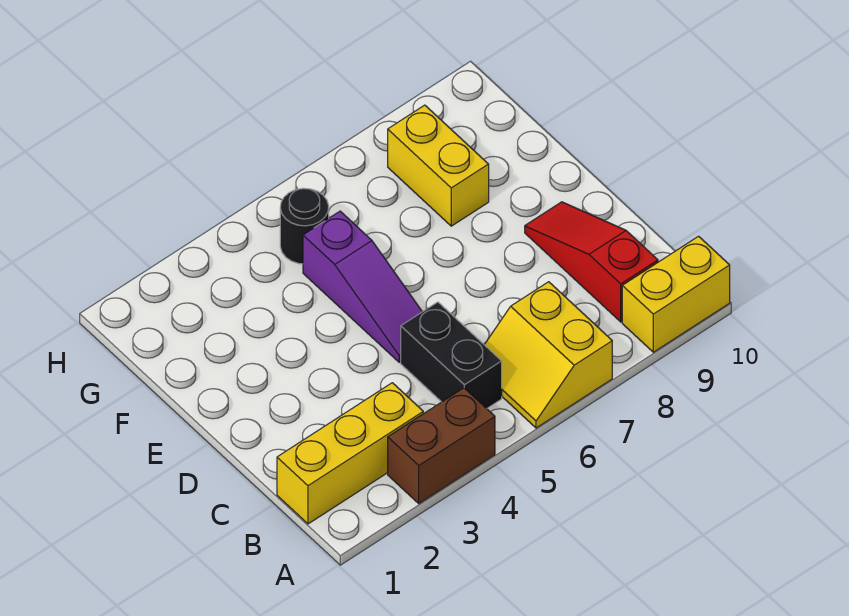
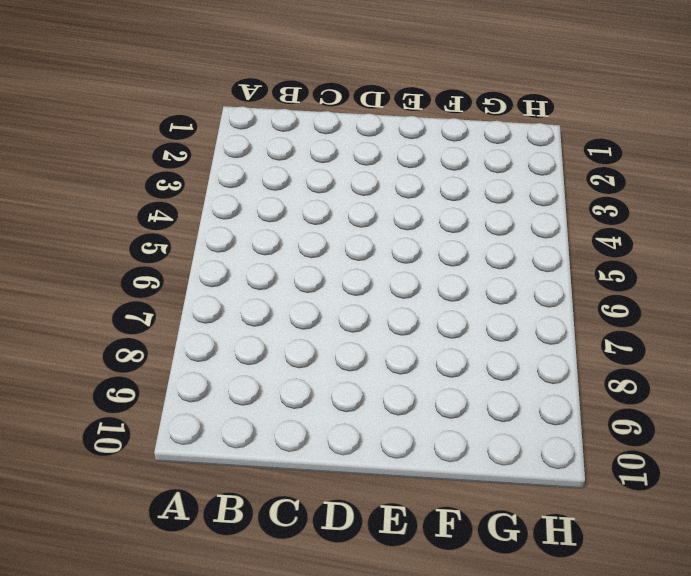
none -> brown 1x2 brick [388,388,495,504]
none -> yellow 2x2 slope [484,282,612,428]

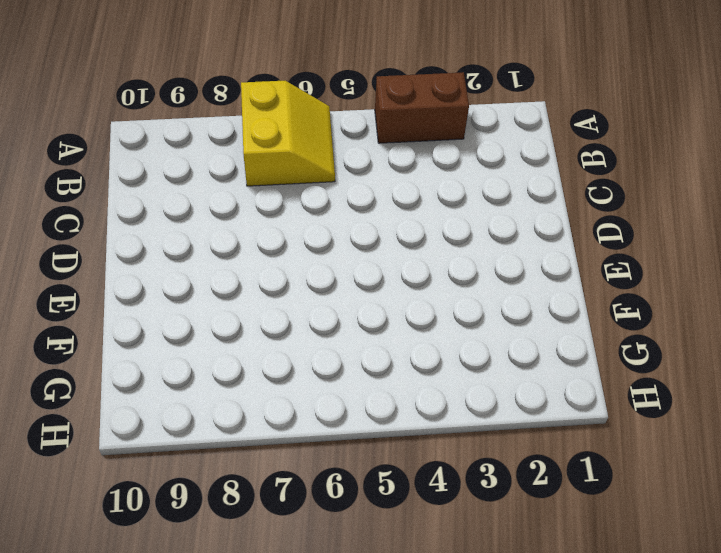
none -> yellow 1x2 brick [622,236,730,352]
none -> yellow 1x3 brick [277,383,423,524]

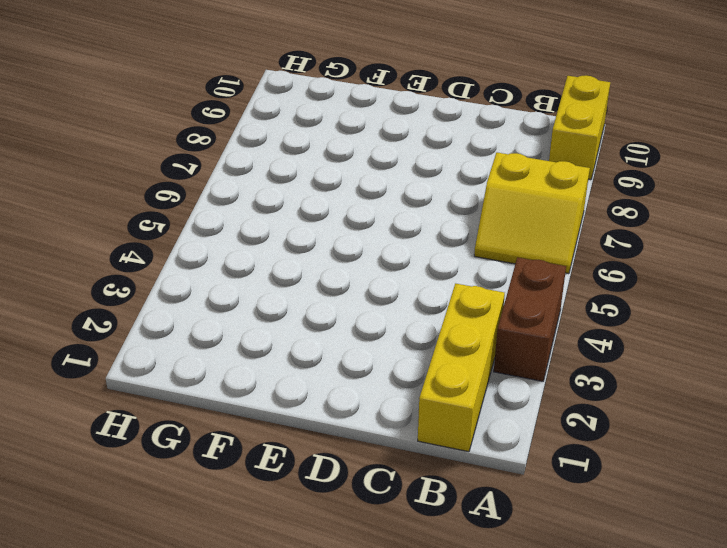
none -> black 1x2 brick [401,302,502,408]
none -> red 1x3 slope [525,202,658,322]

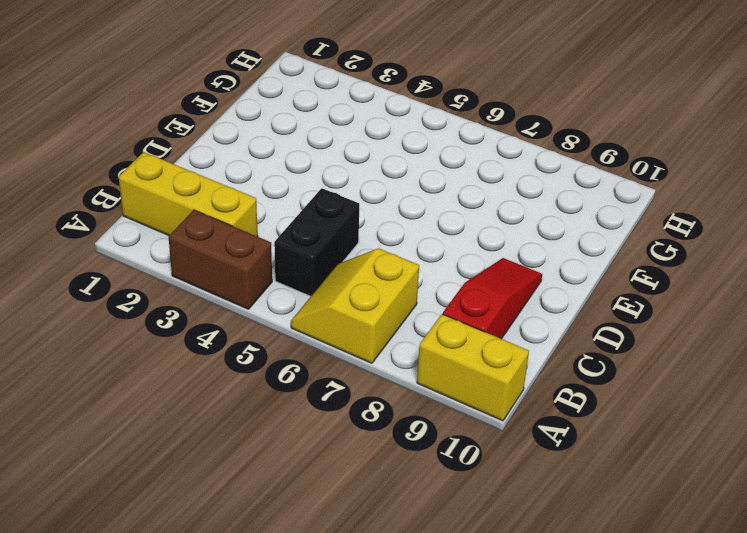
none -> purple 1x3 slope [303,211,422,362]
none -> yellow 1x2 brick [388,105,489,226]

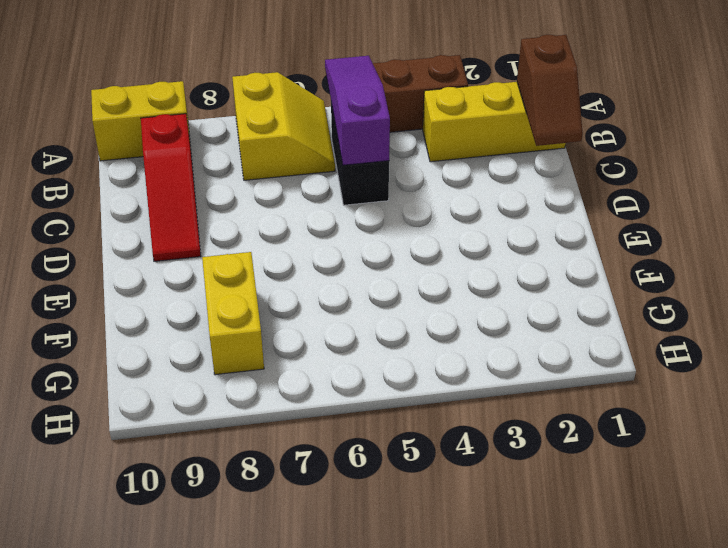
purple 1x3 slope [325,56,390,165] -> purple 1x3 slope moved to [303,211,422,362]
brown 1x2 slope [517,35,583,146] -> none
none -> black 1x1 round brick [280,188,329,264]

